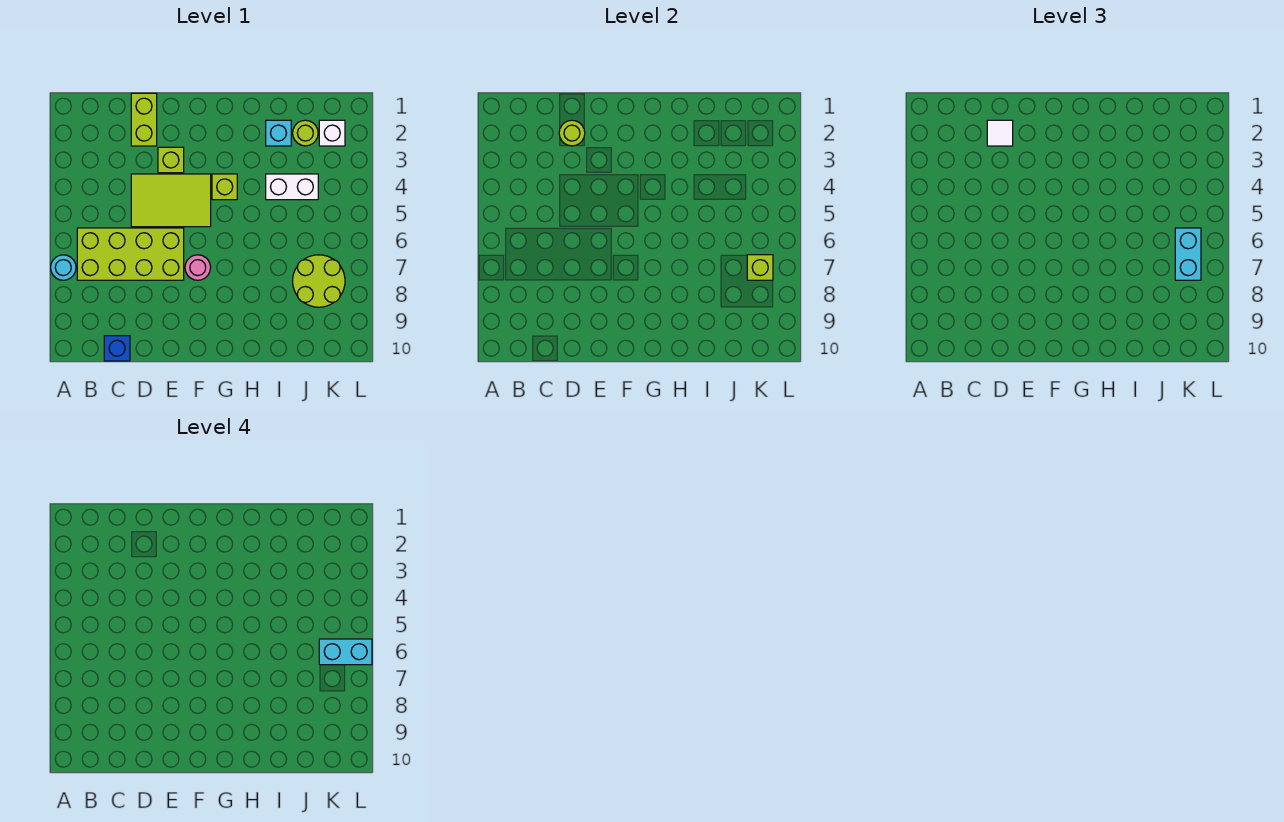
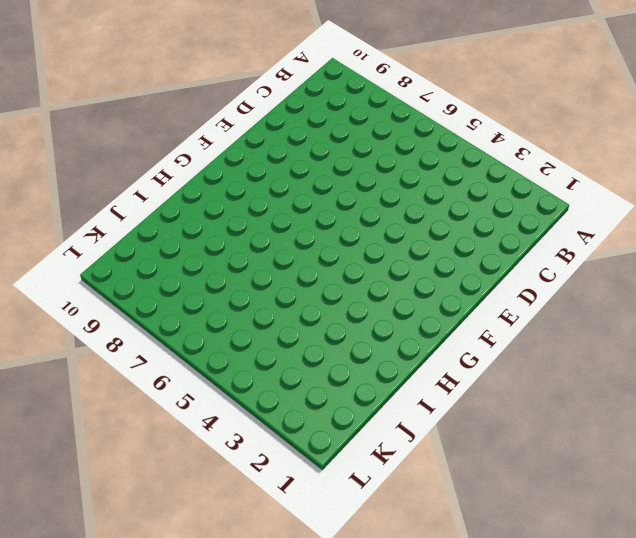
none -> cyan 1x1 round brick [51,255,76,280]
none -> lime 2x4 brick [77,228,184,280]
none -> blue 1x1 brick [104,336,130,361]

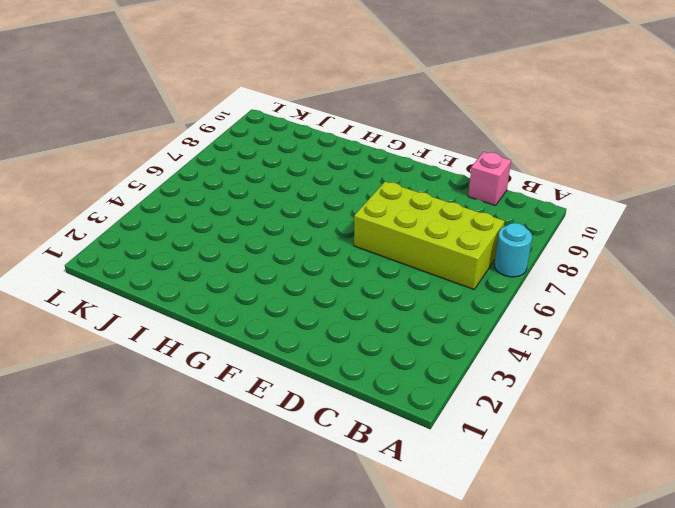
pink 1x1 brick [468,152,511,206] -> blue 1x1 brick [104,336,130,361]
none -> lime 1x2 brick [131,93,157,146]
none -> lime 2x3 tile [131,174,211,227]
none -> lime 1x1 brick [158,147,184,173]

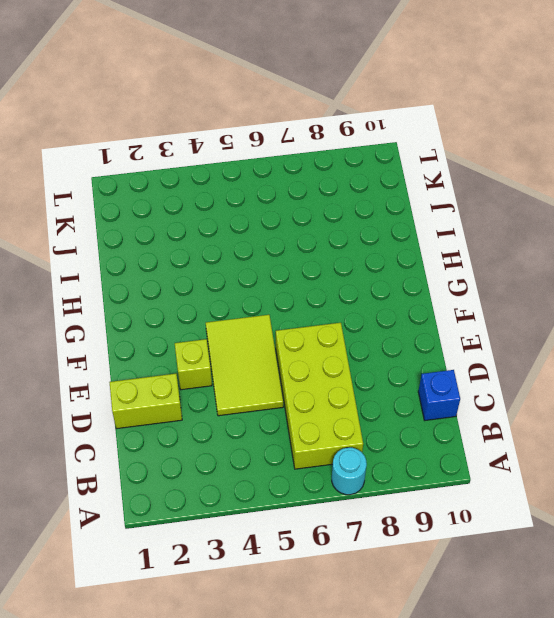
none -> pink 1x1 round brick [185,255,211,280]
none -> lime 1x1 brick [212,174,237,200]
none -> cyan 1x1 brick [266,120,291,146]

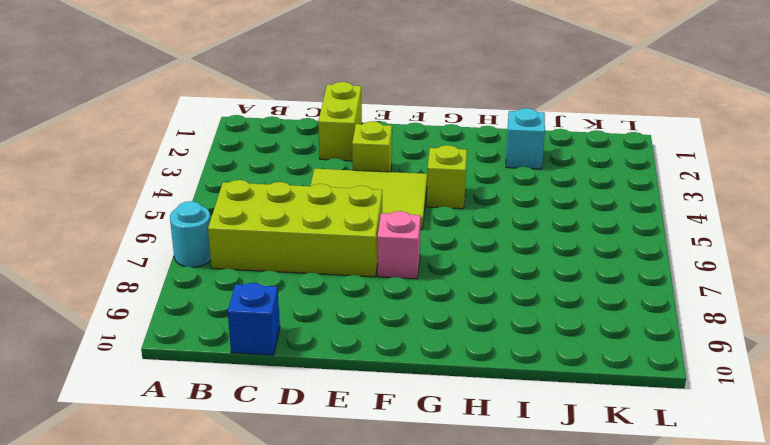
pink 1x1 brick [377,211,421,279] -> pink 1x1 round brick [185,255,211,280]
none -> white 1x2 brick [266,174,318,200]
none -> lime 1x1 round brick [293,120,318,146]
none -> lime 2x2 round brick [293,255,345,307]

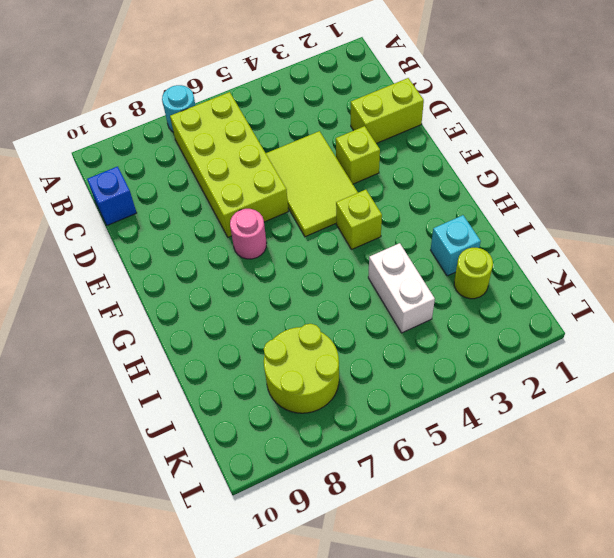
none -> white 1x1 brick [319,120,345,146]
none -> lime 1x1 round brick [559,120,585,146]
none -> lime 1x1 brick [747,255,773,280]

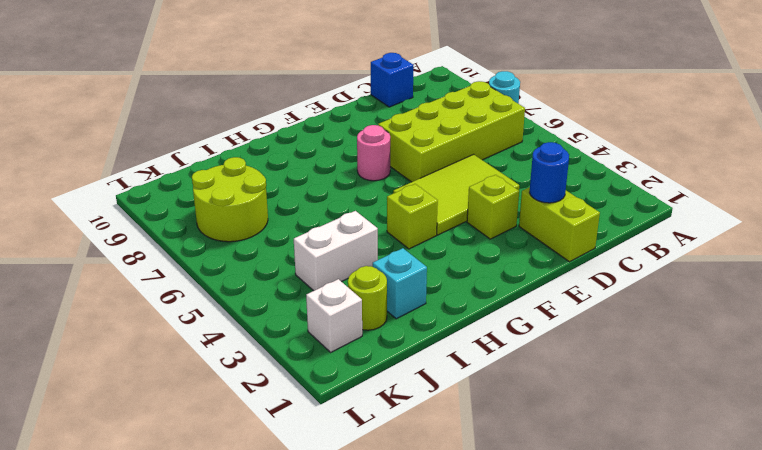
blue 1x1 round brick [529,142,569,203] -> lime 1x1 round brick [559,120,585,146]
none -> lime 1x1 brick [747,255,773,280]
none -> white 1x1 tile [987,120,1013,146]
none -> cyan 1x2 brick [1175,228,1201,280]

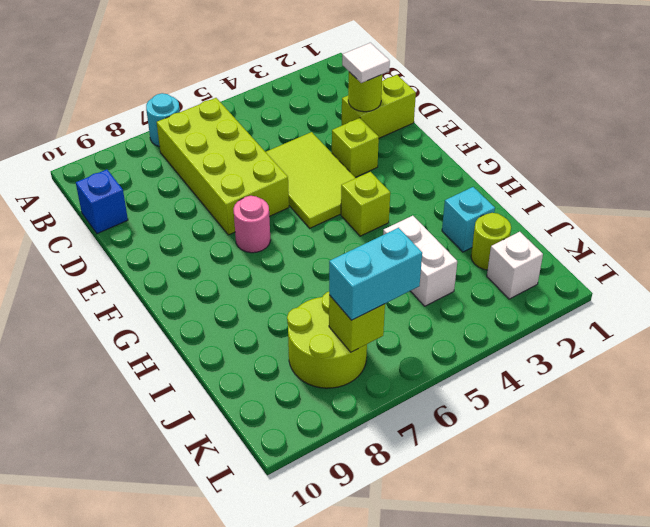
none -> cyan 1x2 brick [319,639,372,665]

